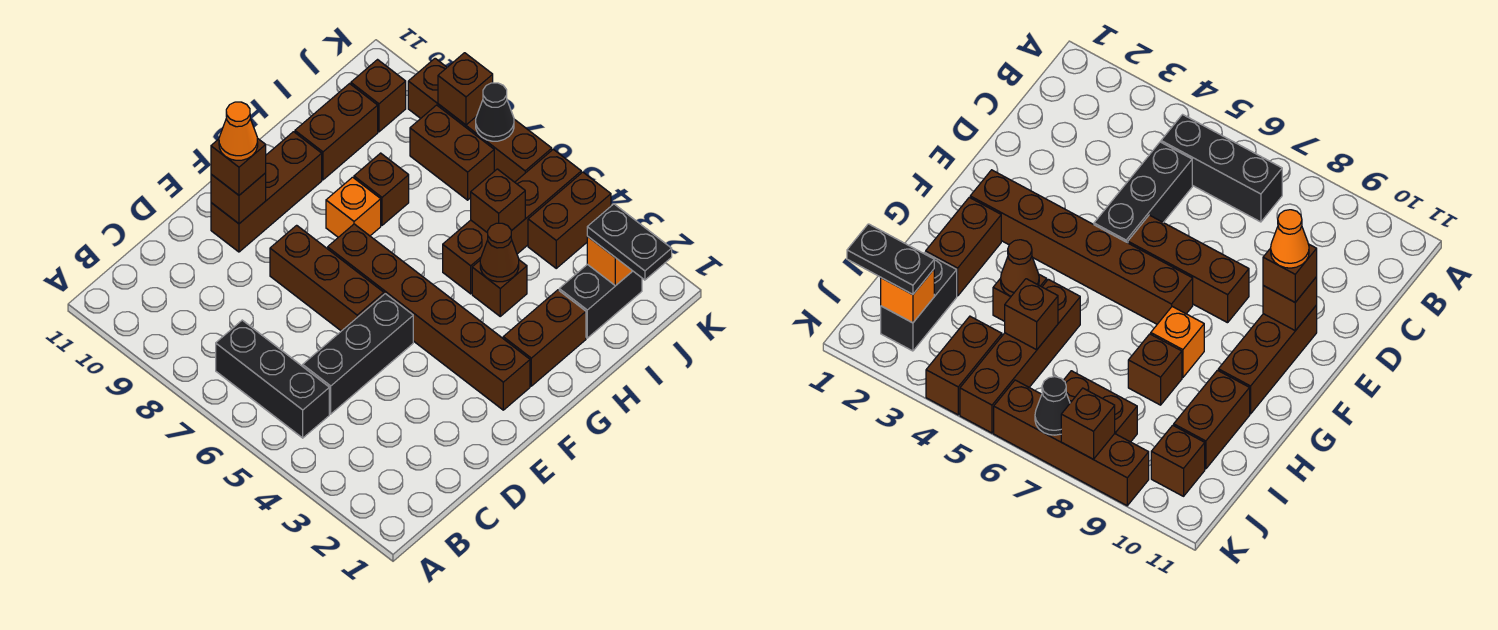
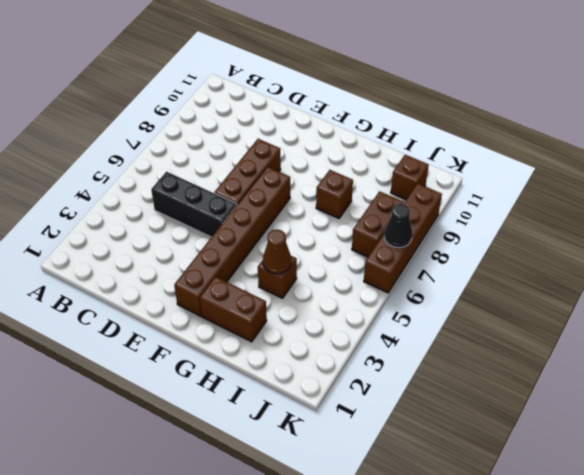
none -> black 1x3 brick [216,320,329,438]
none -> brown 1x3 brick [211,132,322,252]
none -> orange 1x1 brick [326,177,381,237]

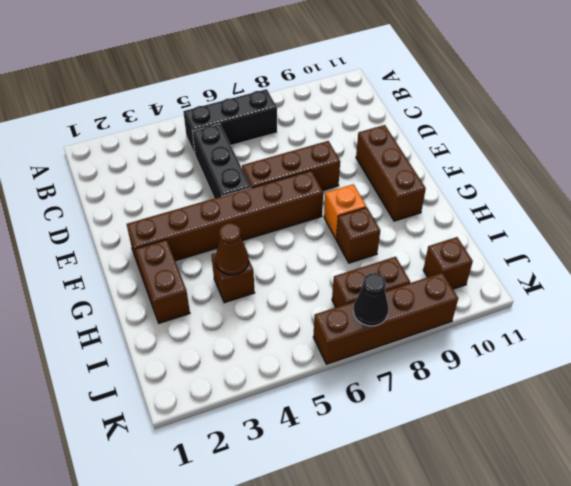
none -> brown 1x4 brick [443,149,581,294]
none -> brown 1x2 brick [295,84,378,180]
none -> black 1x2 brick [559,264,642,338]

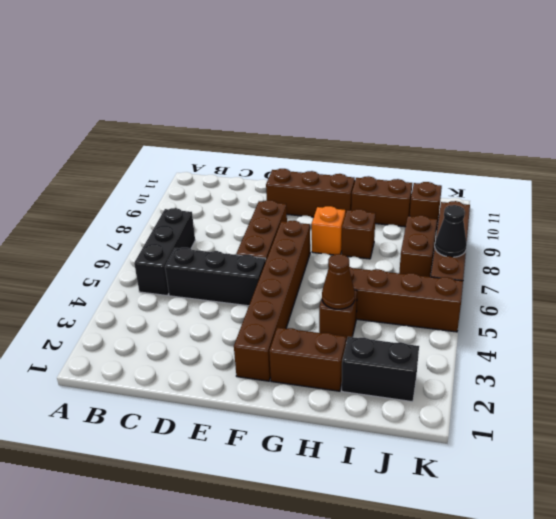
none -> brown 1x2 brick [528,172,611,268]
none -> brown 1x1 brick [211,173,266,224]
none -> brown 1x1 brick [471,169,525,233]

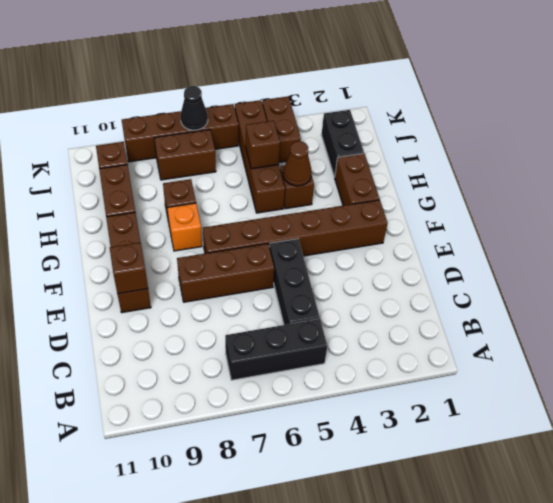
none -> orange 1x1 brick [587,236,632,286]
none -> brown 1x1 brick [438,53,493,125]
none -> brown 1x1 brick [211,138,266,195]

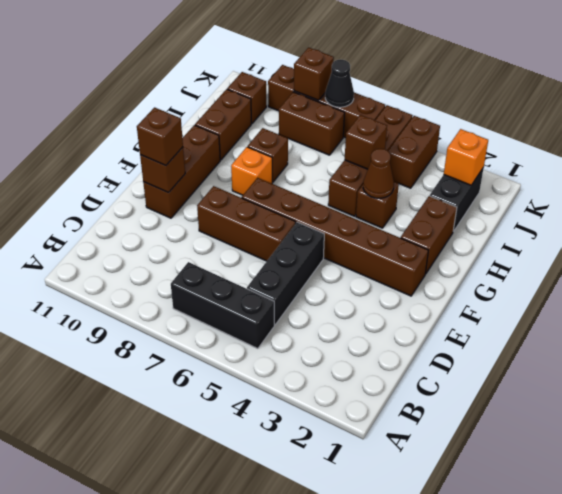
none -> black 1x2 plate [587,204,672,280]
none -> orange 1x1 cone [219,102,258,160]

